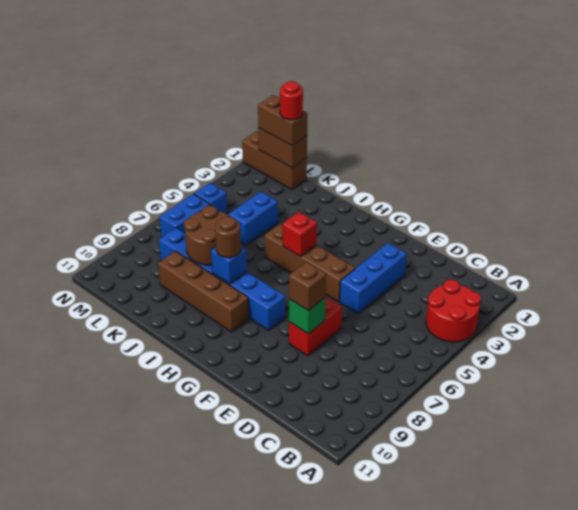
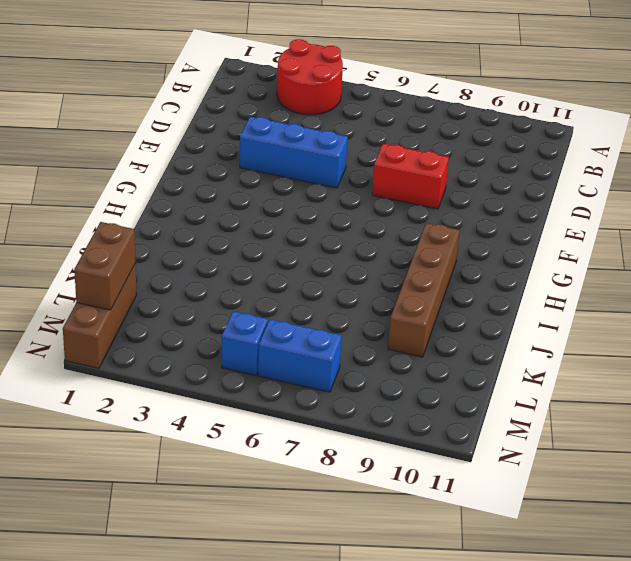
none -> brown 1x4 brick [264,224,355,302]
none -> blue 1x6 brick [159,228,285,330]
none -> blue 1x2 brick [229,192,278,245]

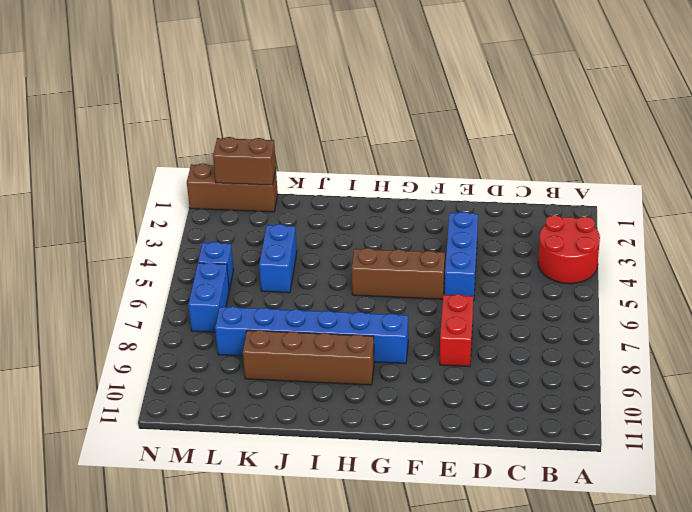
brown 1x3 brick [352,248,445,299] -> brown 1x4 brick [264,224,355,302]
none -> green 1x1 brick [289,297,326,334]
none -> red 1x1 brick [283,212,317,257]
none -> blue 1x1 brick [211,246,247,284]

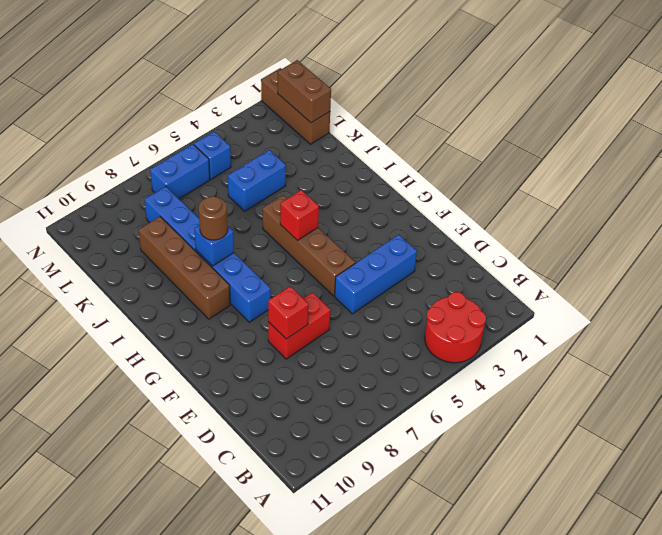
red 1x1 brick [268,286,309,339] -> green 1x1 brick [289,297,326,334]
none -> brown 2x2 round brick [184,206,230,265]
none -> brown 1x1 brick [289,262,326,311]
none -> brown 1x2 brick [258,95,307,146]

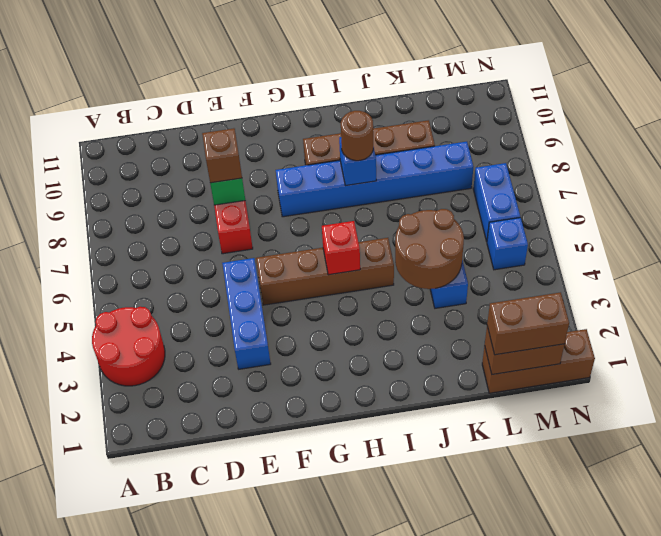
brown 2x2 round brick [395,209,464,289] -> brown 2x2 round brick moved to [184,206,230,265]
none -> red 1x1 round brick [280,81,303,120]

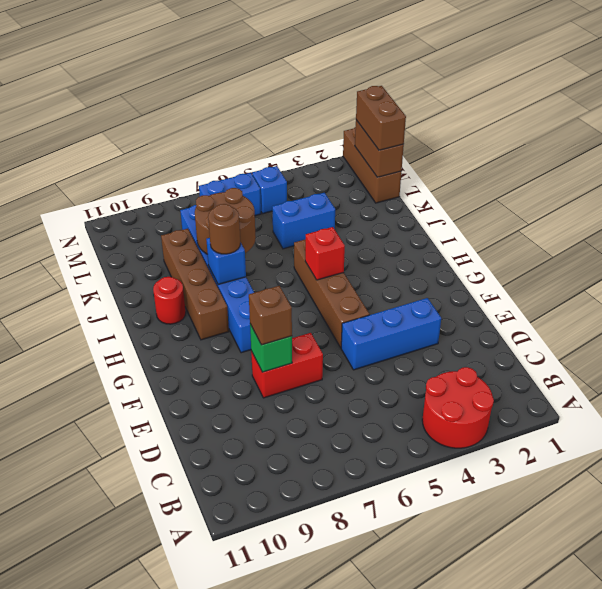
red 1x1 round brick [153,277,186,324] -> red 1x1 round brick moved to [280,81,303,120]

